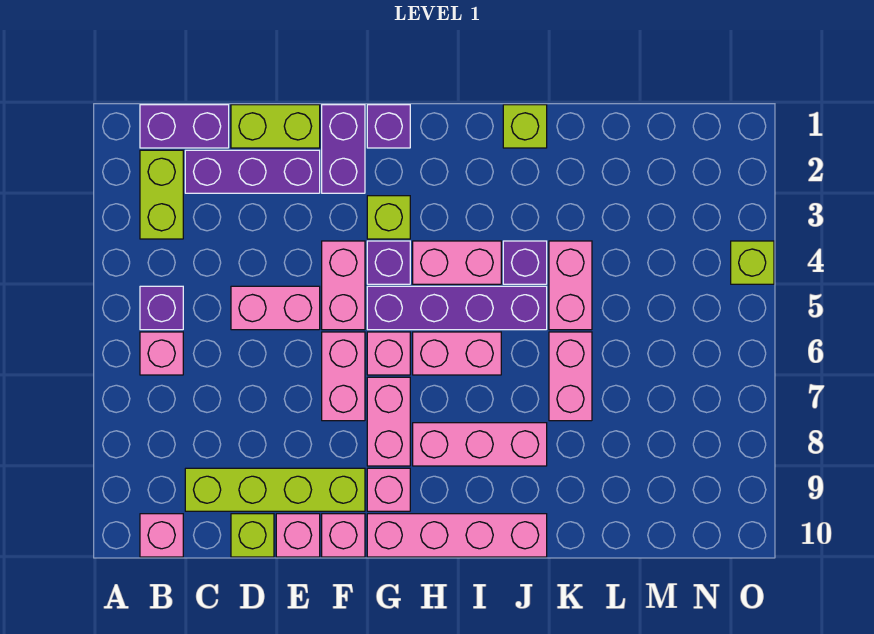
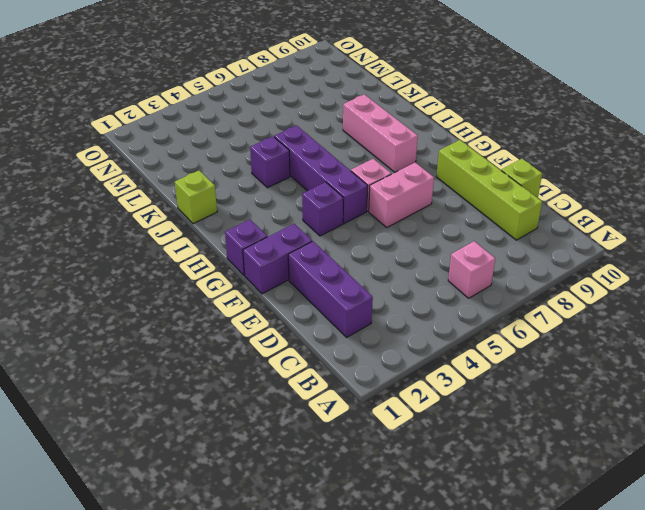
none -> purple 1x2 brick [140,105,229,148]
none -> lime 1x2 brick [140,150,183,239]
none -> purple 1x1 brick [140,286,183,330]
none -> pink 1x1 brick [140,514,183,557]

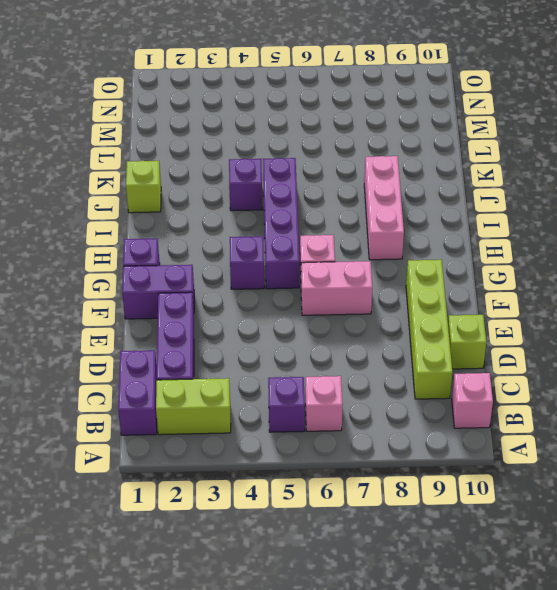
none -> lime 1x2 brick [231,105,320,148]
none -> pink 1x2 brick [231,286,320,330]
none -> pink 1x1 brick [276,514,320,557]
none -> pink 1x2 brick [322,241,365,330]

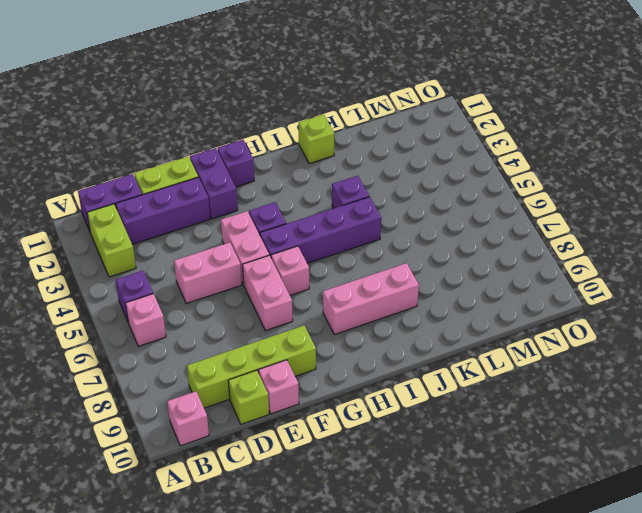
none -> pink 1x1 brick [322,514,365,557]
none -> lime 1x1 brick [367,196,410,239]
none -> pink 1x2 brick [367,377,410,466]
none -> pink 1x1 brick [367,468,410,511]

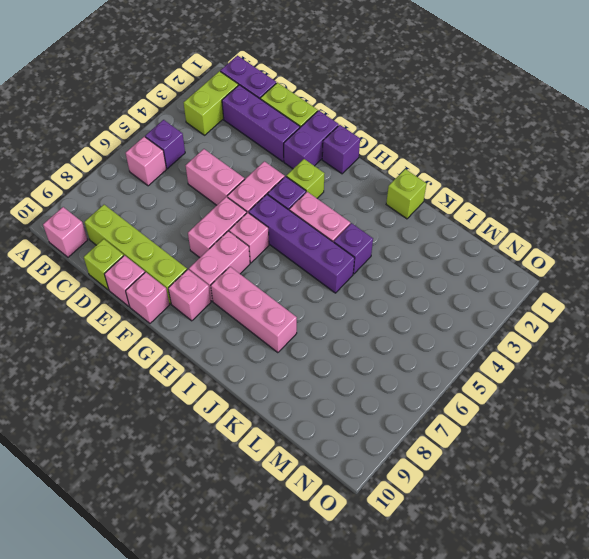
none -> pink 1x4 brick [367,514,547,557]
none -> pink 1x2 brick [413,332,501,375]
none -> pink 1x2 brick [549,241,592,330]
none -> pink 1x2 brick [549,332,592,421]

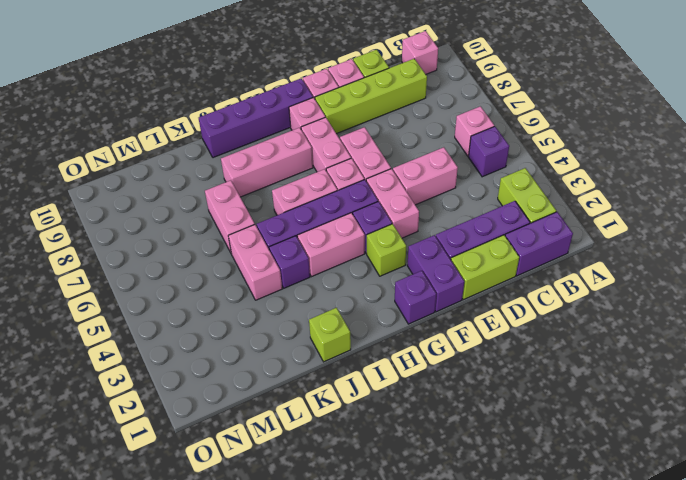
purple 1x4 brick [199,78,313,158] -> pink 1x4 brick [367,514,547,557]
none -> lime 1x1 brick [731,241,774,284]

